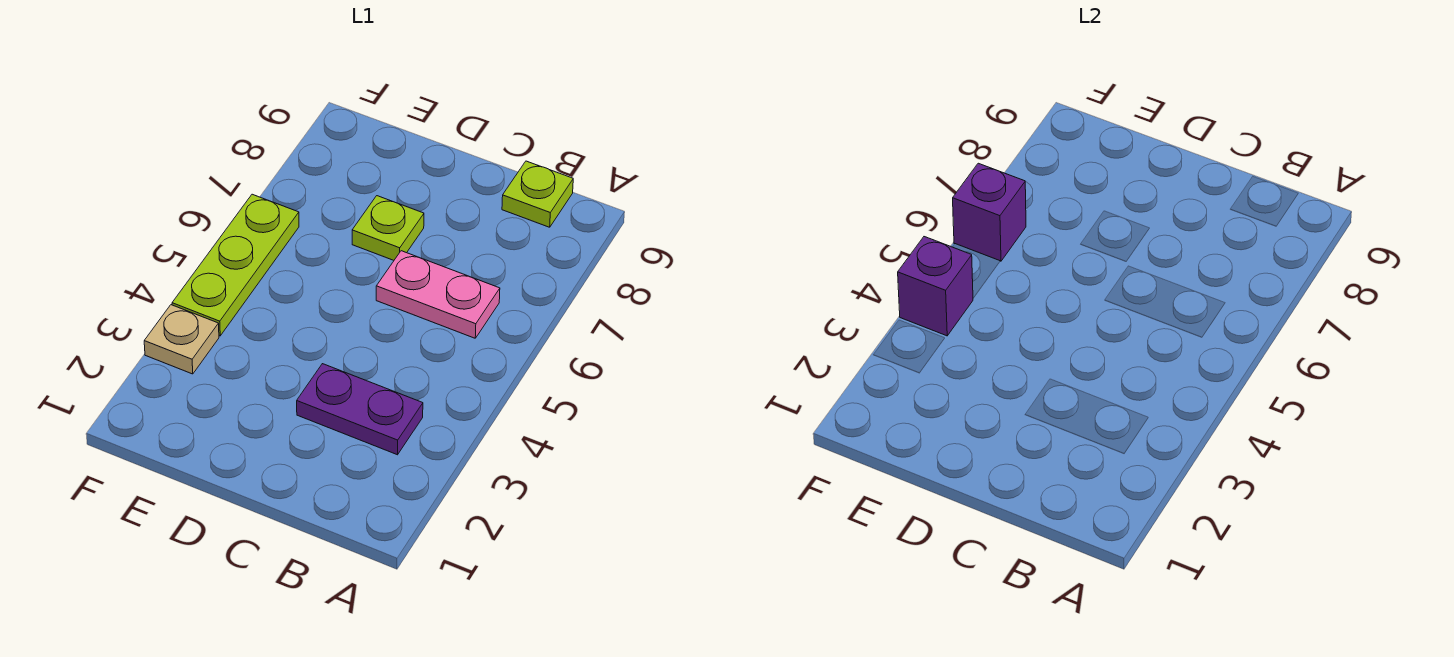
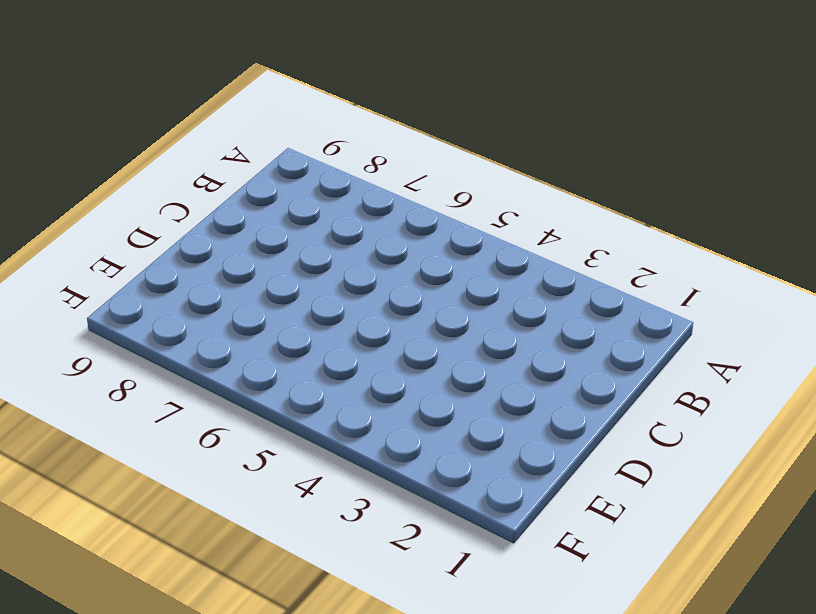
none -> purple 1x2 plate [297,364,423,455]
none -> pink 1x2 plate [376,251,500,338]

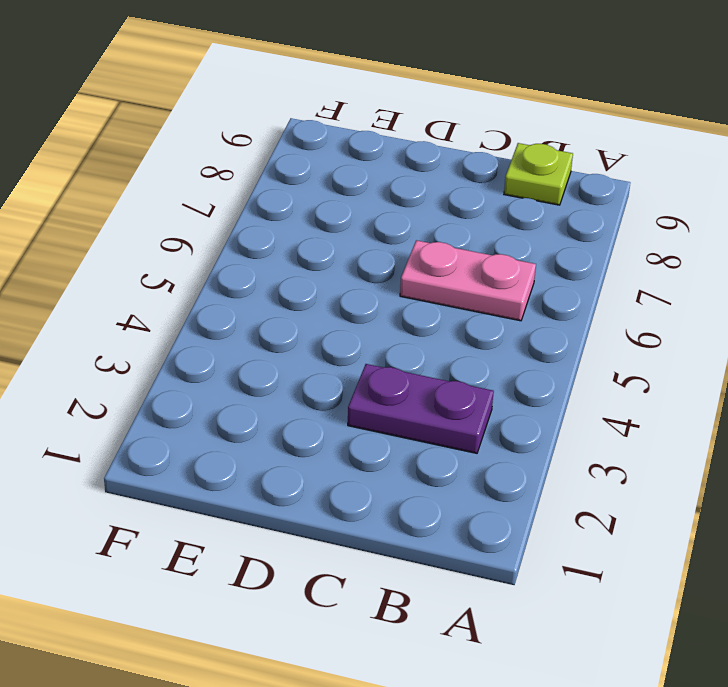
none -> lime 1x1 plate [352,196,424,260]
none -> tan 1x1 plate [144,305,219,374]

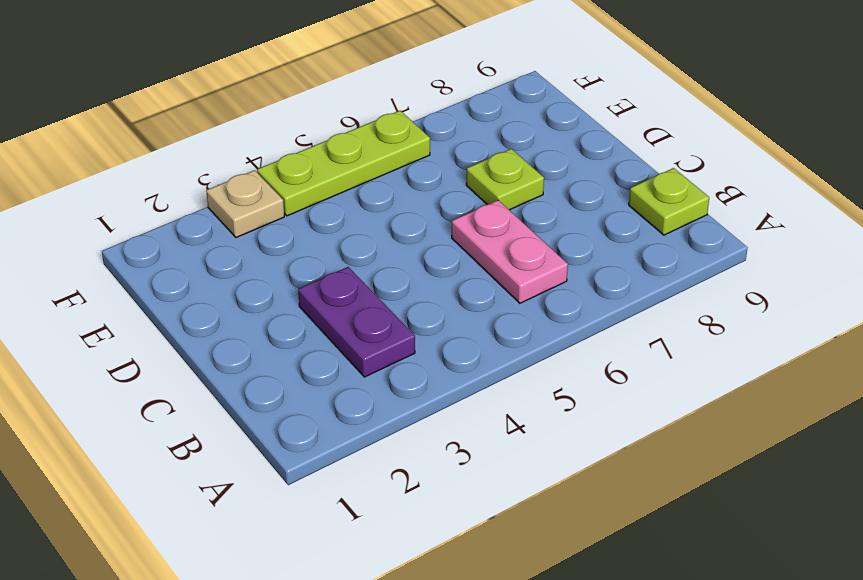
none -> purple 1x1 brick [898,237,973,336]
none -> purple 1x1 brick [953,163,1026,261]

